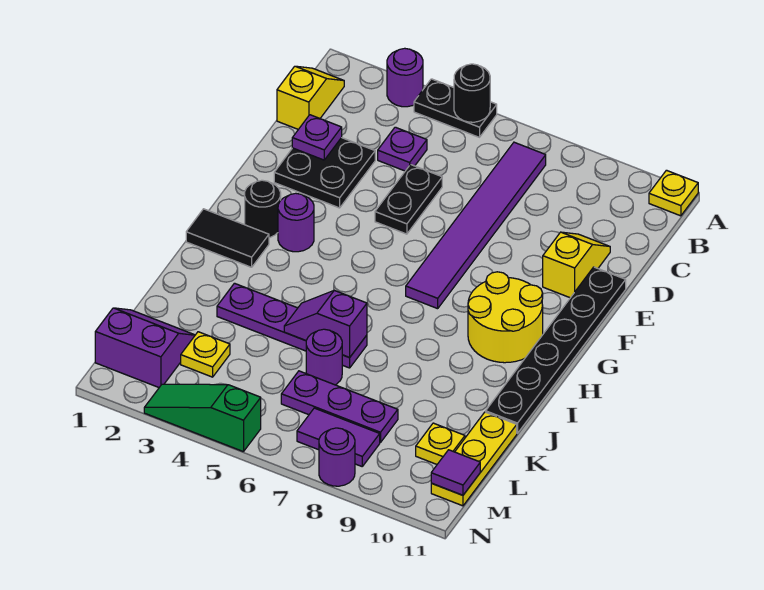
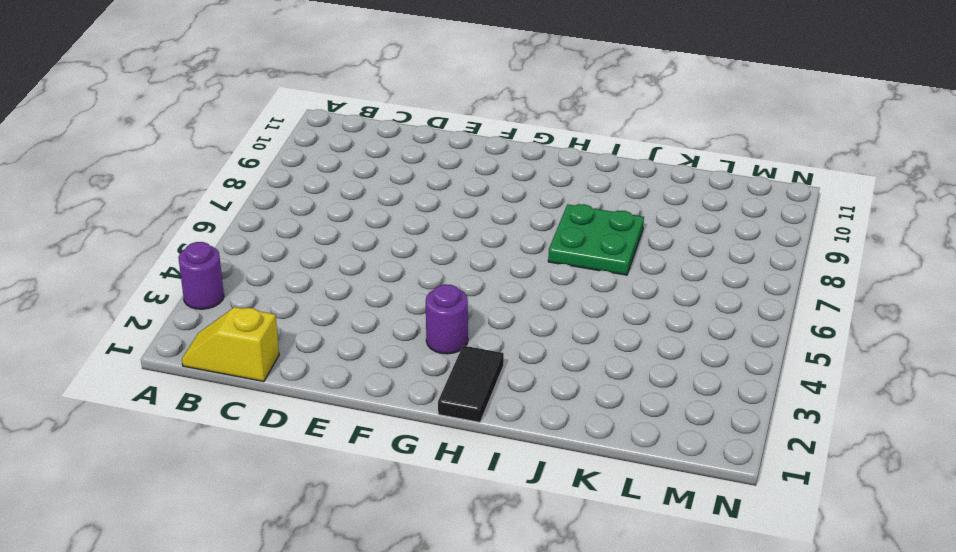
green 2x2 plate [548,204,644,275] -> none
none -> black 1x2 plate [414,79,497,137]
none -> yellow 1x1 plate [649,170,698,216]
none -> purple 1x6 tile [406,142,546,309]

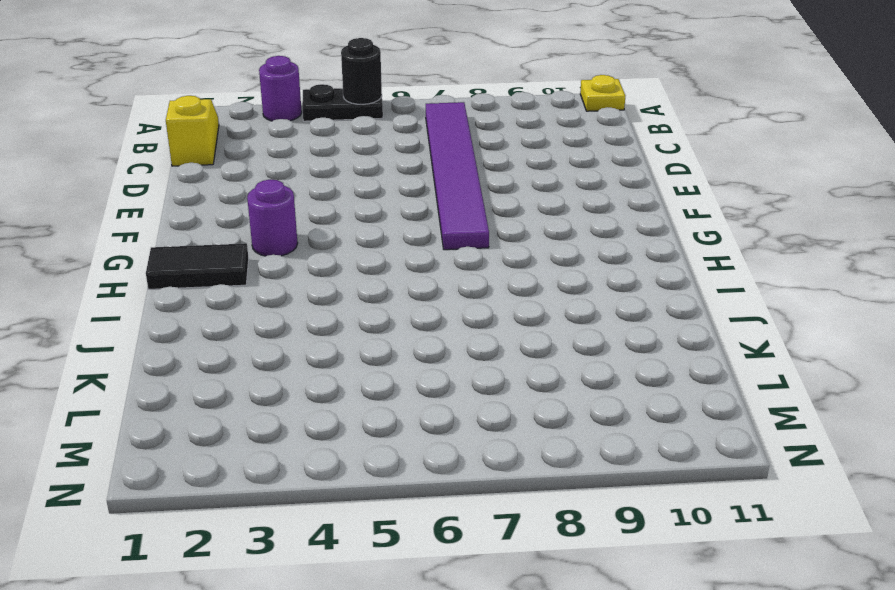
none -> purple 1x1 plate [378,127,427,171]
none -> black 2x2 plate [274,138,375,208]
none -> black 1x2 plate [375,165,442,234]

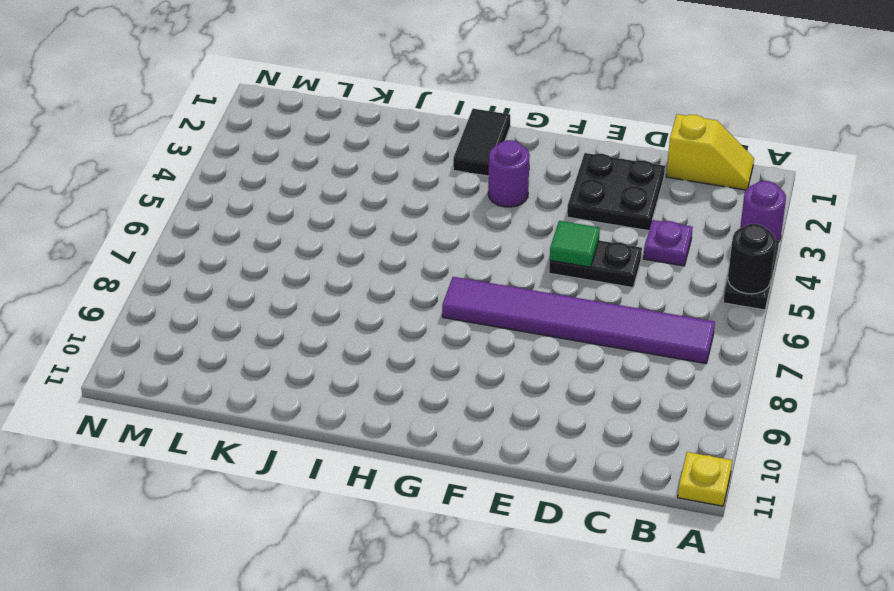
green 1x1 tile [550,221,600,267] -> none
none -> yellow 1x2 slope [543,232,610,298]
none -> black 1x6 plate [486,267,626,433]
none -> black 1x1 round brick [245,180,281,238]

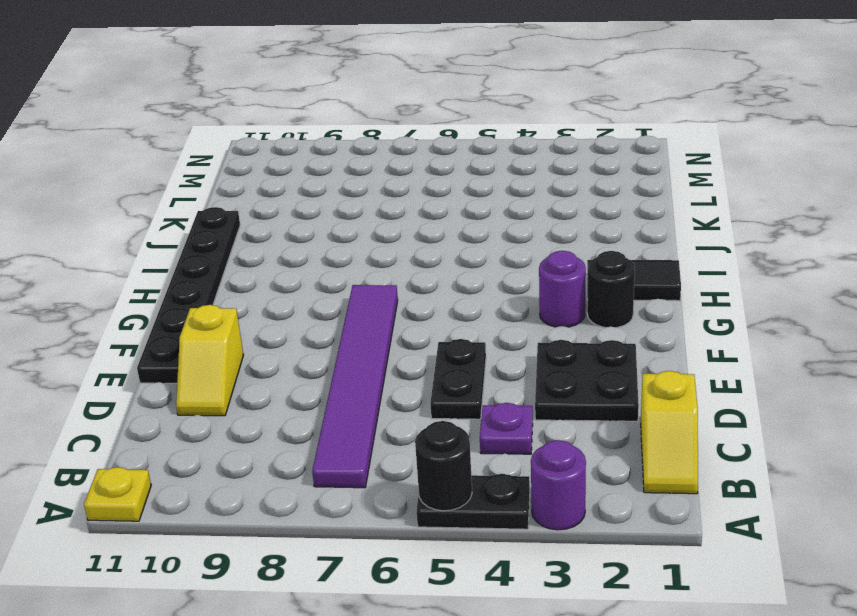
none -> yellow 2x2 round brick [468,272,543,363]
none -> purple 1x4 plate [217,283,367,368]
none -> purple 1x1 round brick [306,329,342,385]

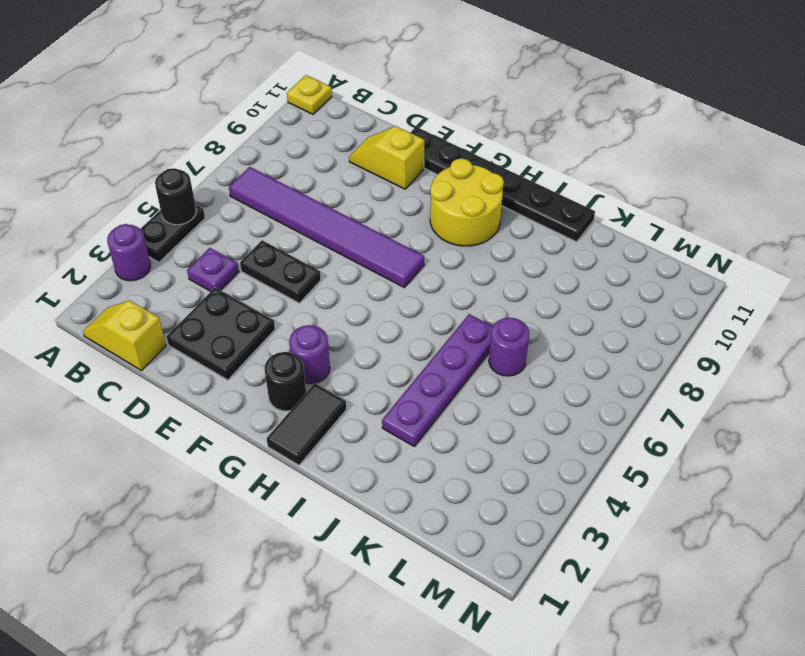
none -> yellow 1x3 plate [431,412,517,506]
none -> purple 2x2 slope [95,308,195,387]
none -> yellow 1x1 plate [181,332,230,377]

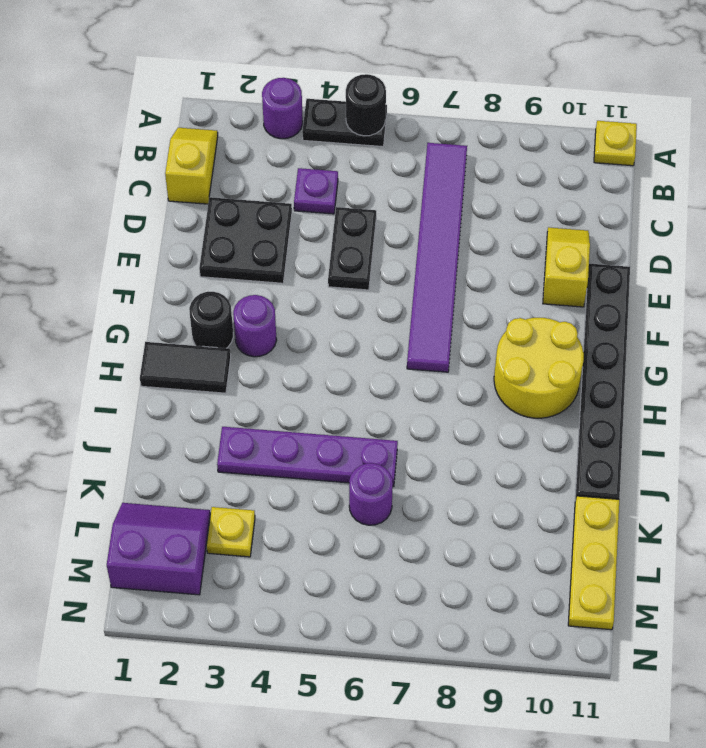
none -> purple 1x3 plate [281,371,398,442]
none -> yellow 1x1 plate [416,423,465,464]
none -> purple 1x2 tile [297,408,380,466]

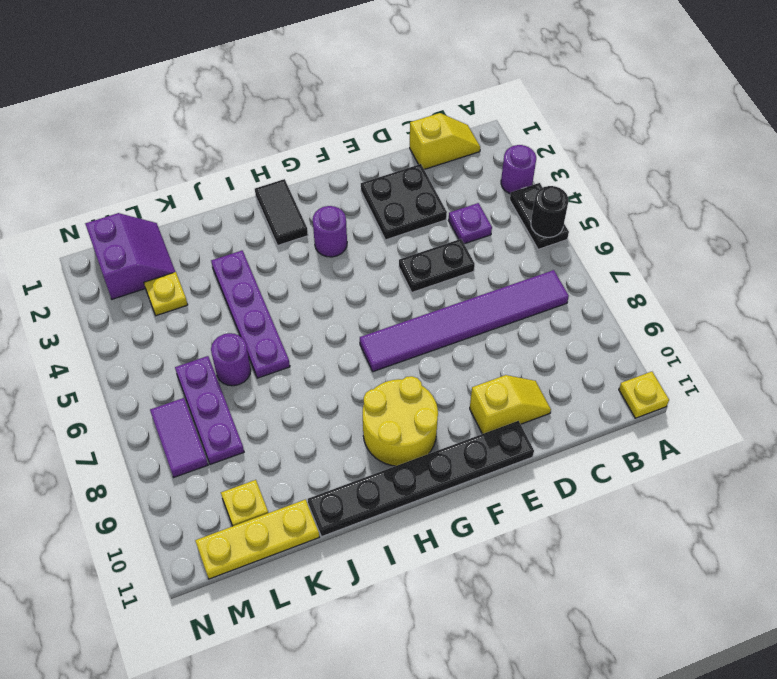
none -> black 1x1 round brick [245,180,281,238]
none -> green 1x3 slope [144,384,261,452]
none -> purple 1x1 round brick [319,428,355,486]

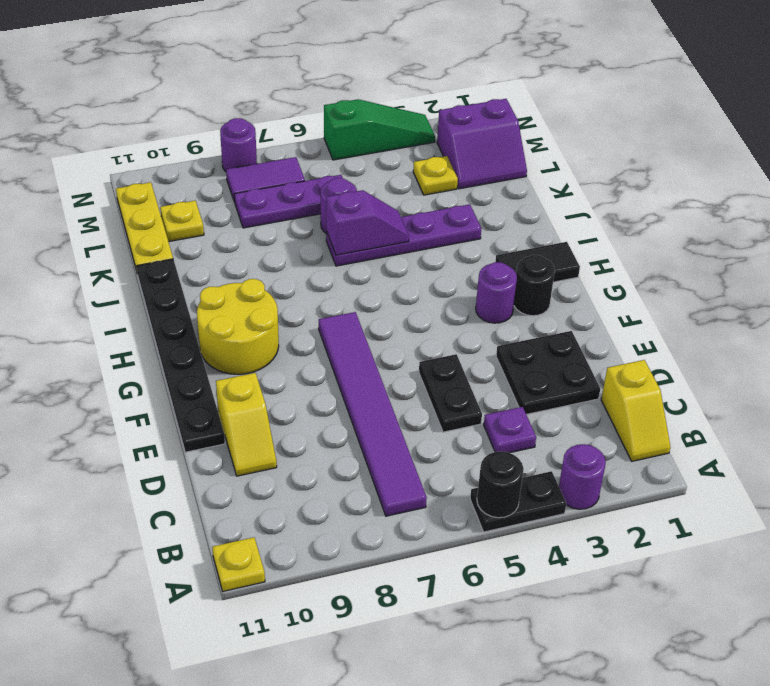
none -> purple 1x1 plate [292,115,342,160]
none -> purple 1x1 tile [431,450,480,495]

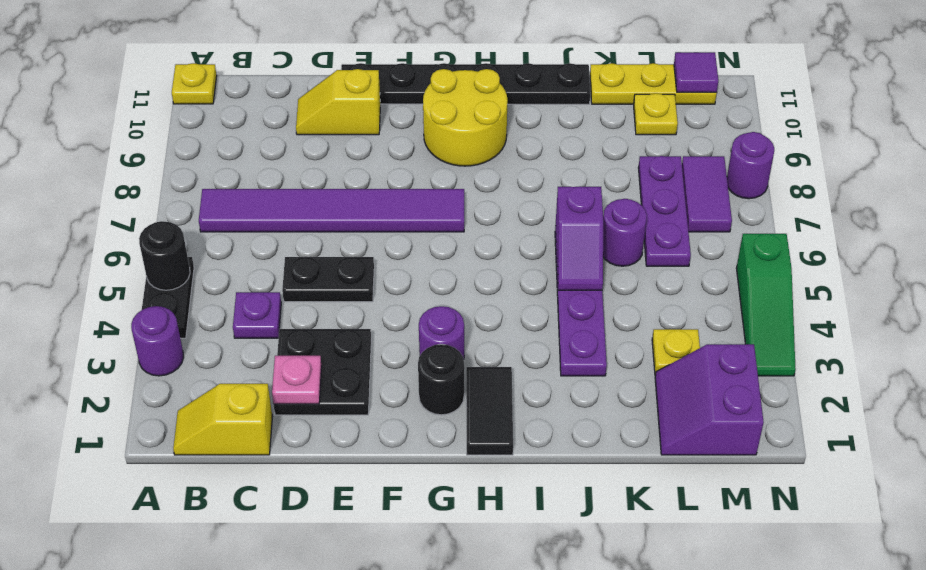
pink 1x1 plate [272,356,322,404] -> purple 1x1 plate [292,115,342,160]

